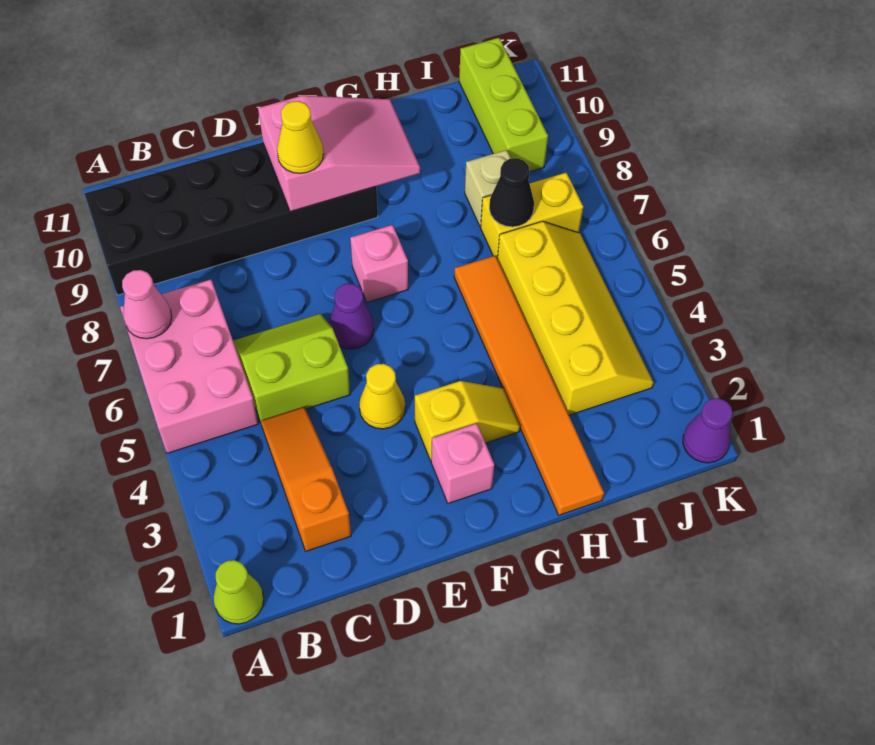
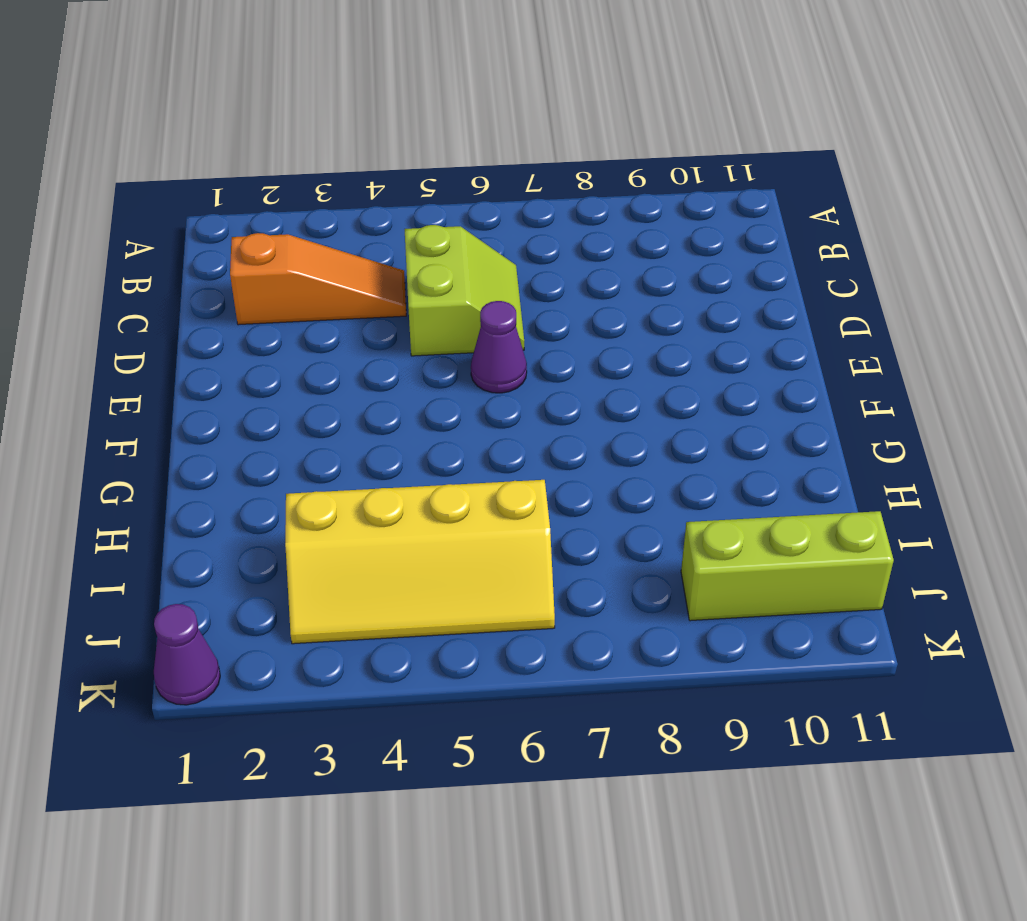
none -> lime 1x1 cone [213,560,264,624]
none -> pink 2x3 brick [120,280,258,453]
none -> black 2x6 brick [85,142,378,295]

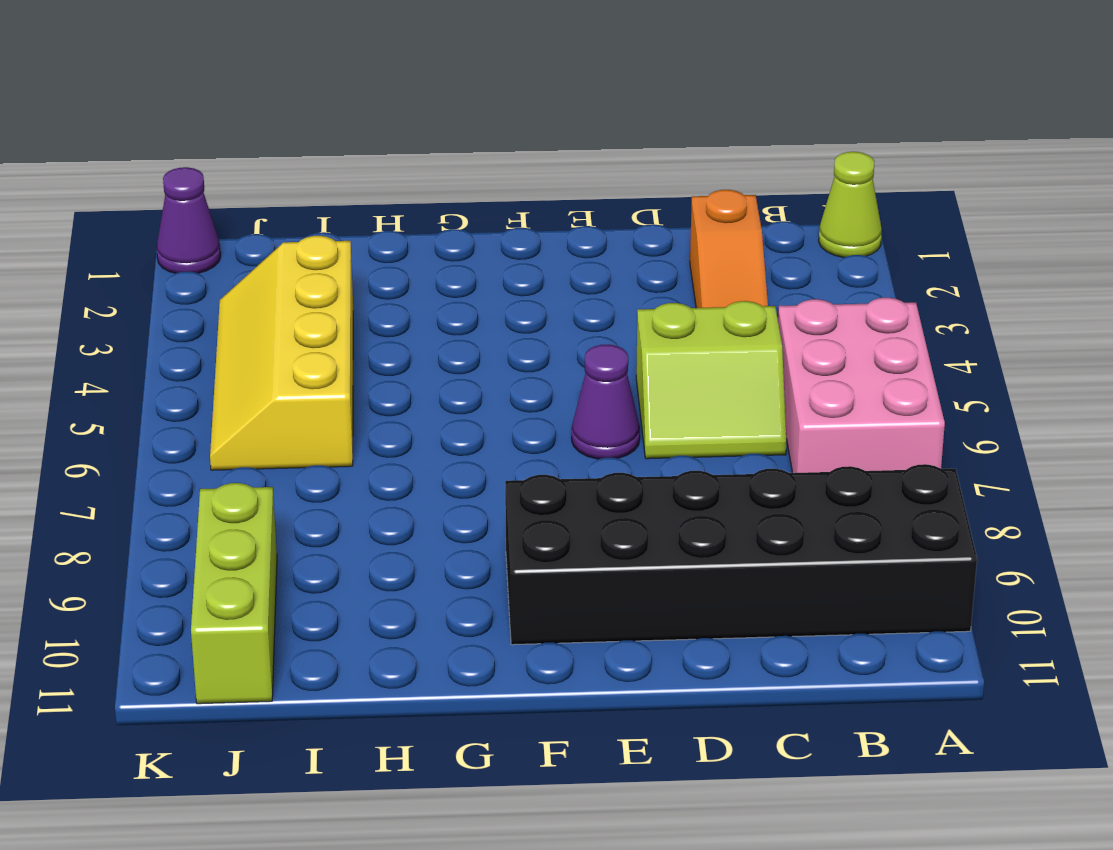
none -> yellow 1x1 cone [359,364,405,429]
none -> pink 1x1 brick [431,423,494,503]
none -> yellow 1x2 slope [415,381,520,461]

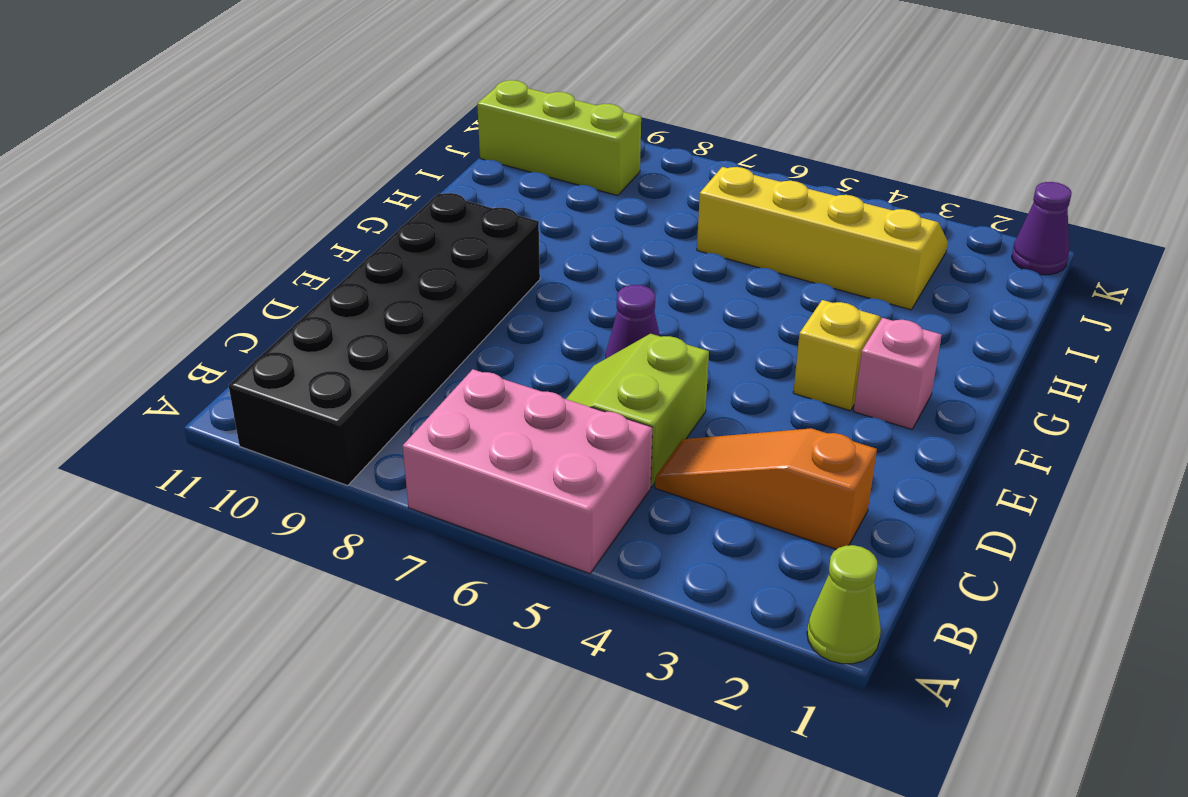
none -> yellow 1x1 cone [359,364,405,429]
none -> pink 1x1 brick [350,225,408,302]
none -> orange 1x6 tile [454,255,604,515]

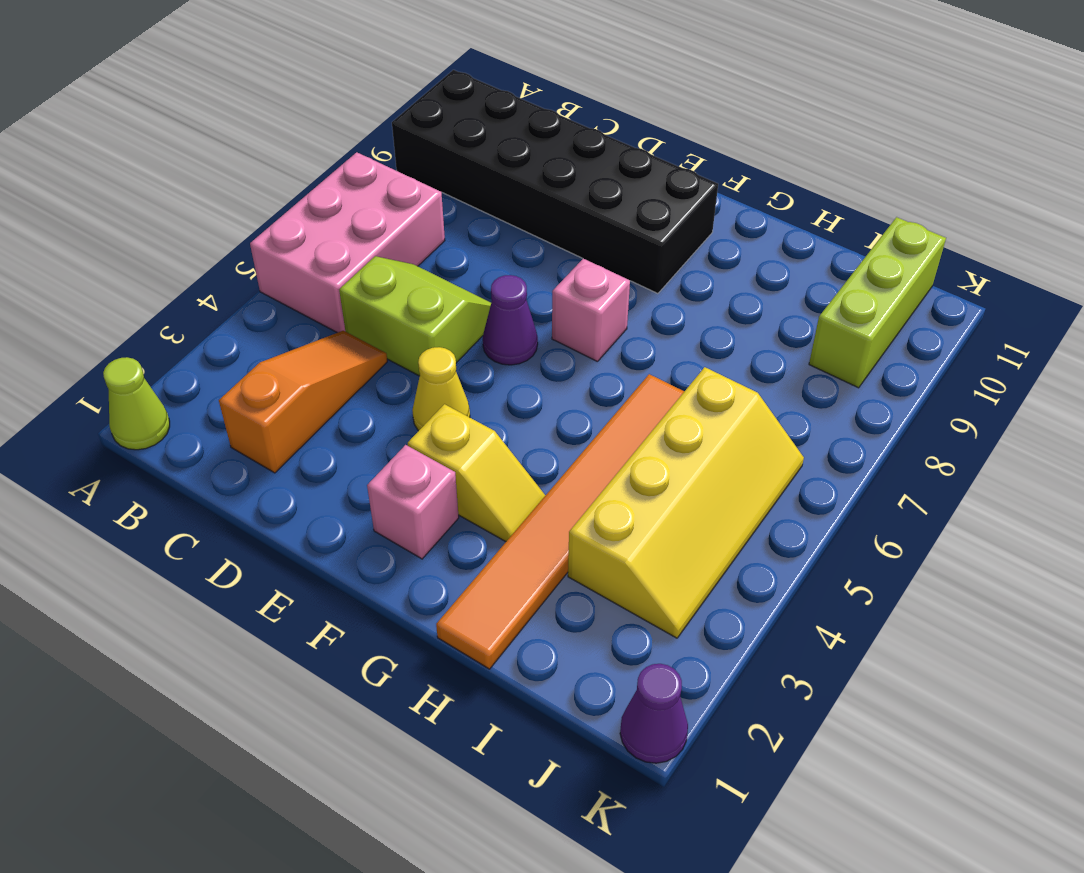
none -> yellow 1x2 brick [481,173,583,258]
none -> tan 1x1 brick [465,150,511,226]
none -> pink 1x1 cone [122,270,172,339]

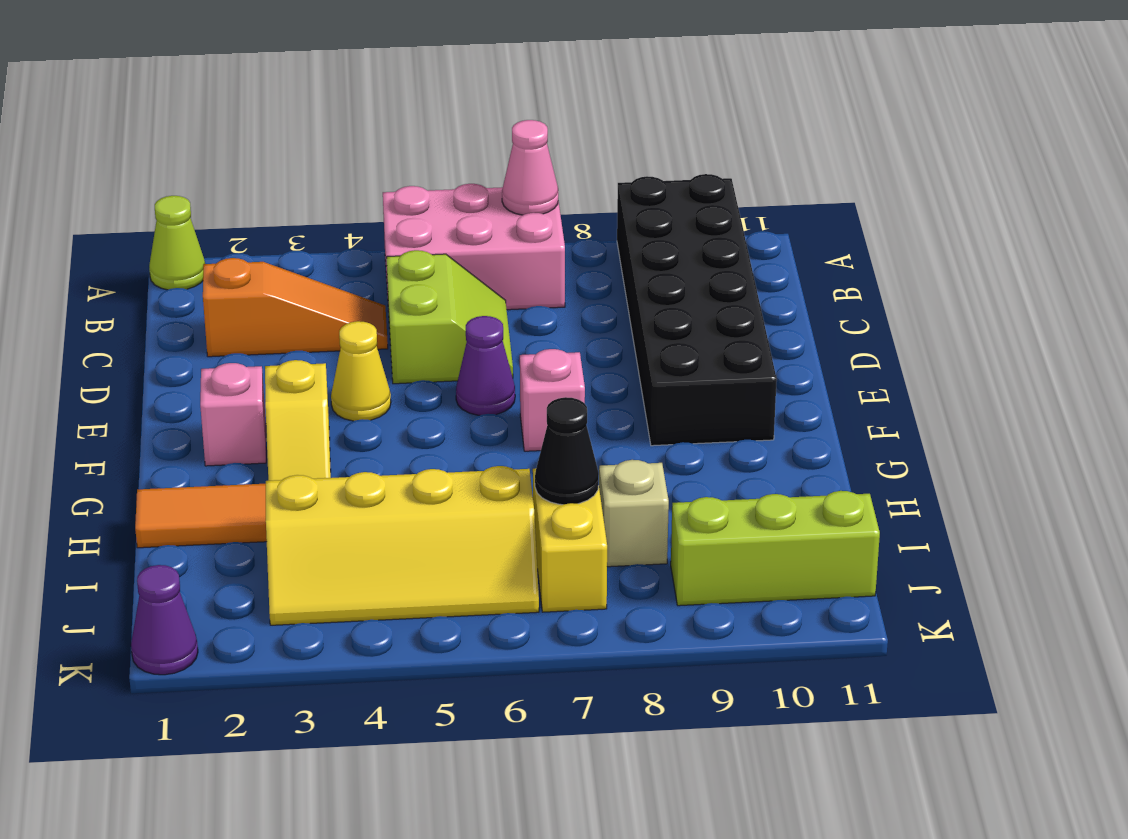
none -> pink 2x3 slope [258,96,420,212]
none -> yellow 1x1 cone [277,101,323,173]

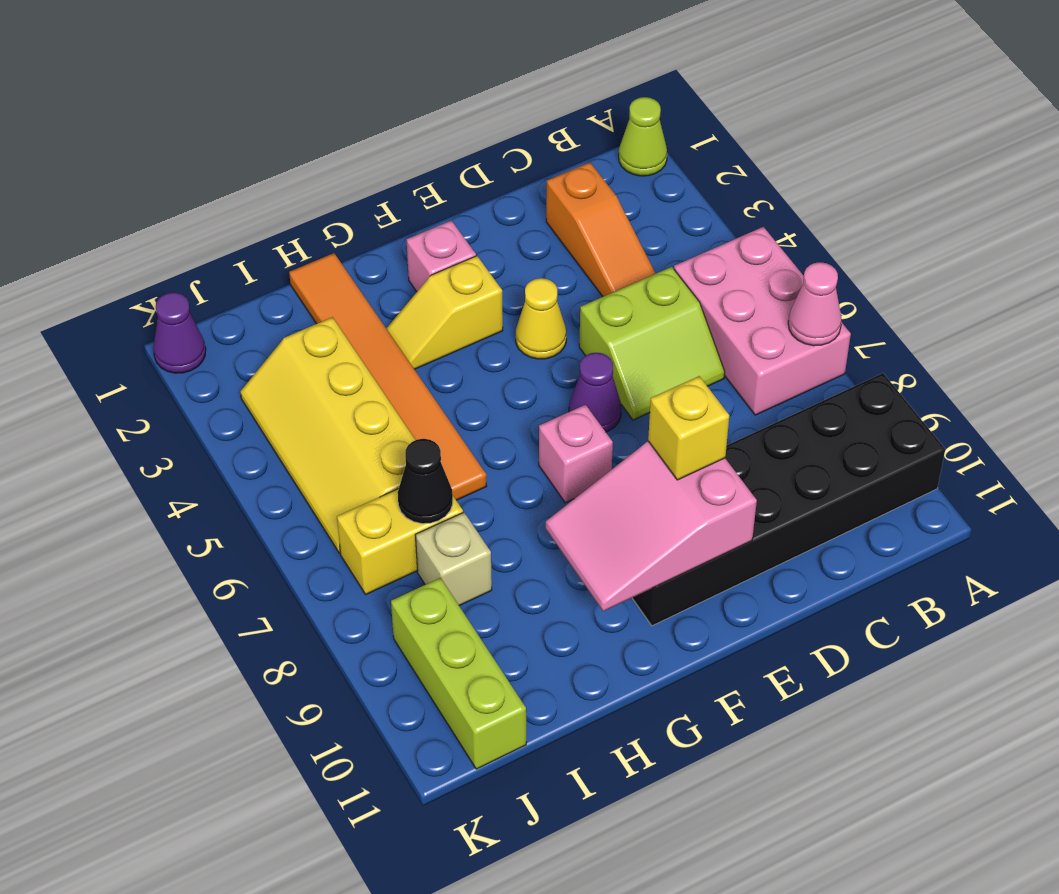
yellow 1x1 brick [648,376,729,480] -> yellow 1x1 cone [277,101,323,173]

